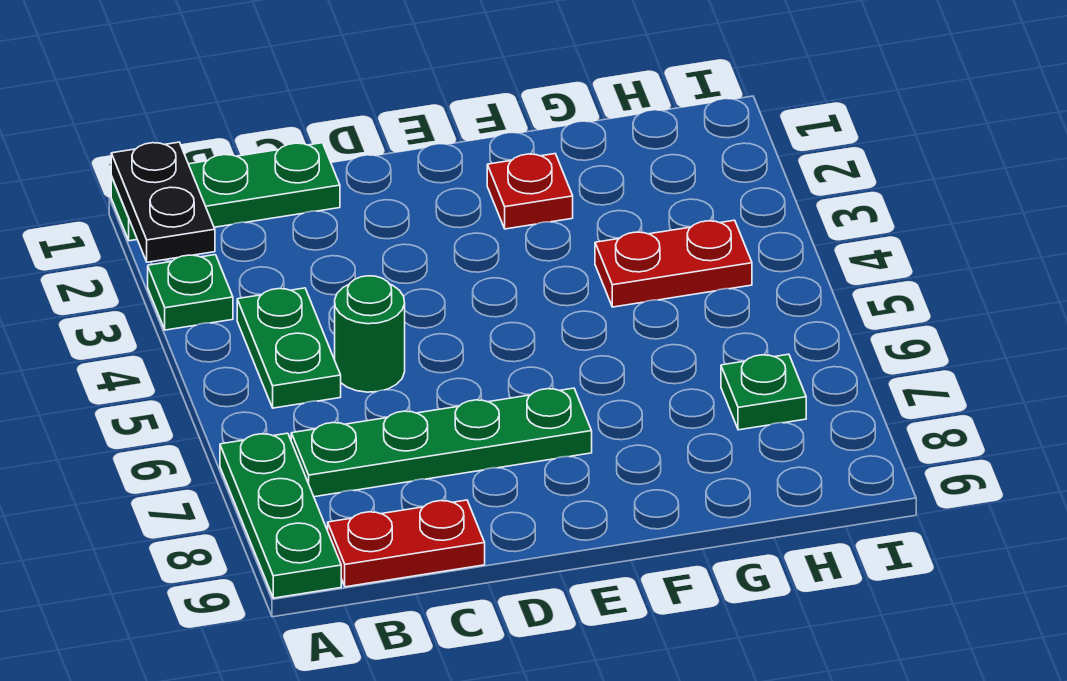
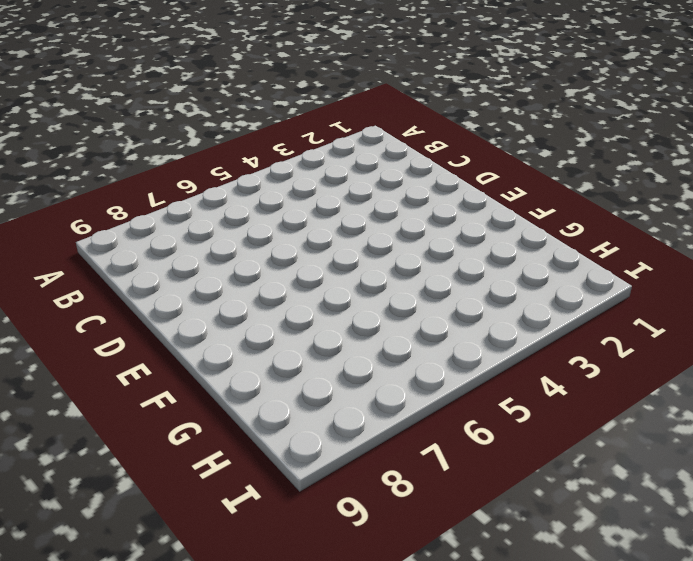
none -> green 1x3 plate [111,143,340,241]
none -> green 1x1 plate [148,255,233,330]

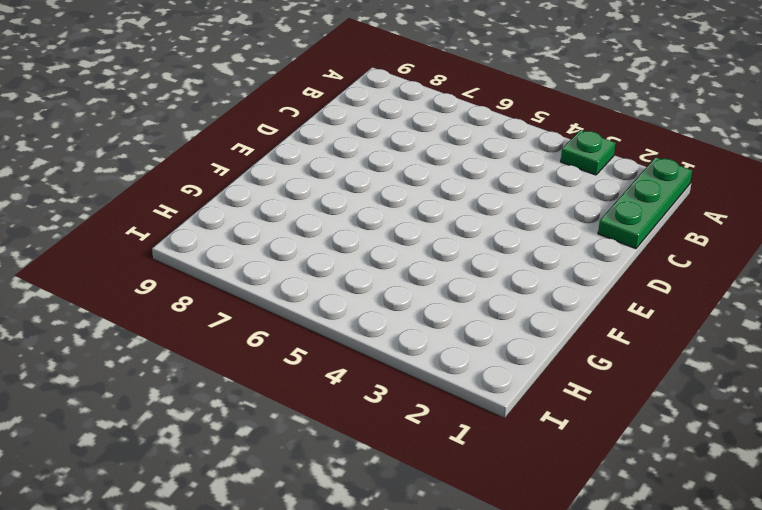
none -> green 1x3 plate [220,433,341,598]
none -> green 1x2 plate [237,288,341,408]

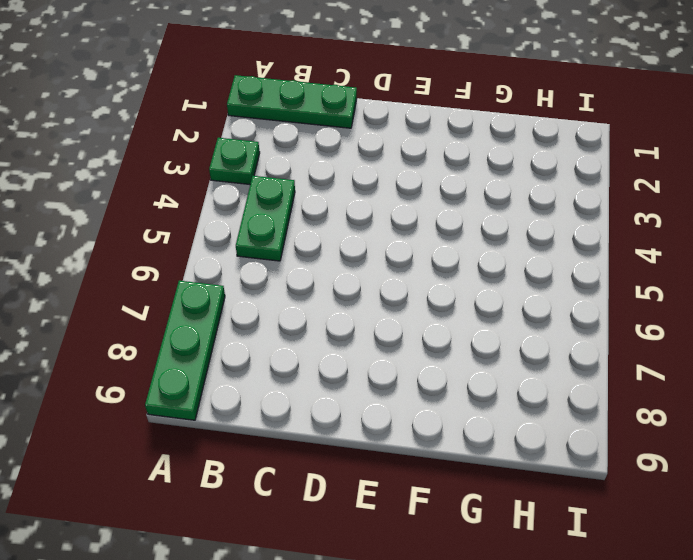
none -> green 1x4 plate [291,388,592,497]
none -> red 1x2 plate [328,500,485,587]

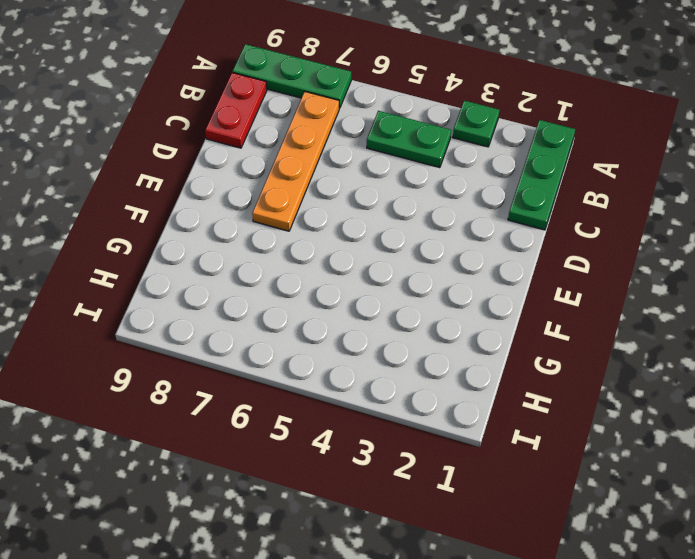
orange 1x4 plate [252,91,339,231] -> green 1x4 plate [291,388,592,497]
none -> green 1x1 round brick [335,276,405,392]
none -> red 1x1 plate [487,154,573,229]

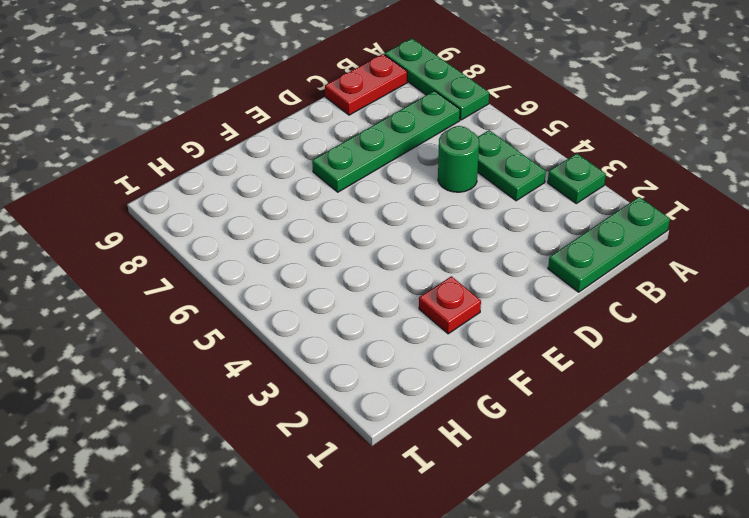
none -> red 1x2 plate [595,220,752,307]
none -> green 1x1 plate [721,354,806,430]

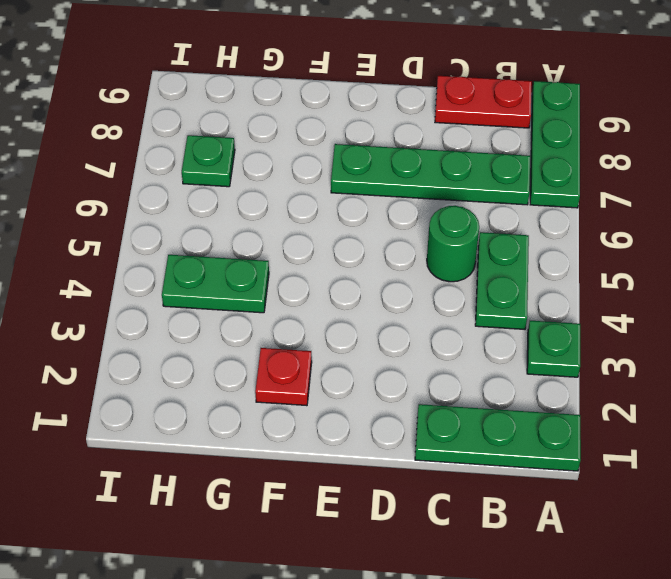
green 1x2 plate [162,255,269,313] -> red 1x2 plate [595,220,752,307]
none -> black 1x2 plate [111,142,215,262]

